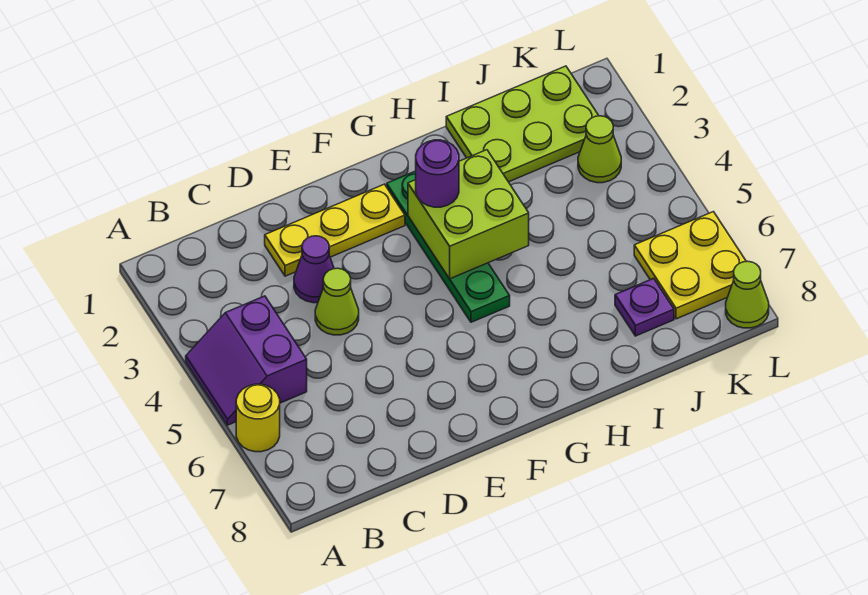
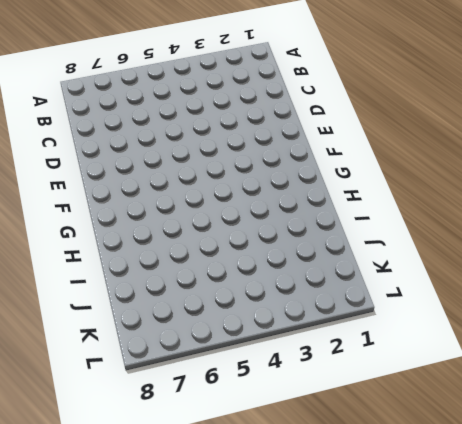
none -> purple 2x2 slope [186,296,307,425]
none -> yellow 1x1 round brick [236,384,280,452]
none -> yellow 1x3 plate [265,184,405,276]

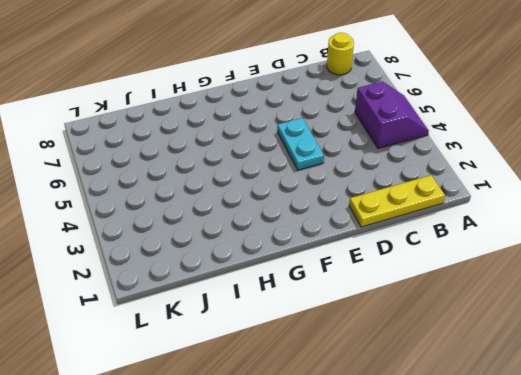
yellow 1x3 plate [349,175,445,227] -> yellow 1x3 plate moved to [265,184,405,276]
yellow 1x1 round brick [327,33,354,75] -> yellow 1x1 round brick moved to [236,384,280,452]
cyan 1x2 plate [277,118,324,170] -> none
none -> purple 1x1 cone [294,236,334,303]
none -> lime 1x1 cone [315,268,359,335]
none -> green 1x4 plate [387,171,510,322]

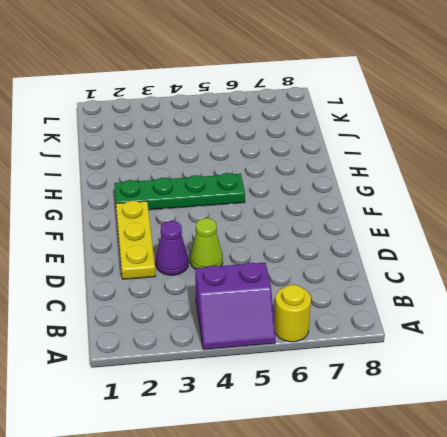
none -> lime 2x3 plate [446,66,599,182]
none -> purple 1x1 plate [615,278,674,336]
none -> lime 1x1 cone [578,116,621,183]

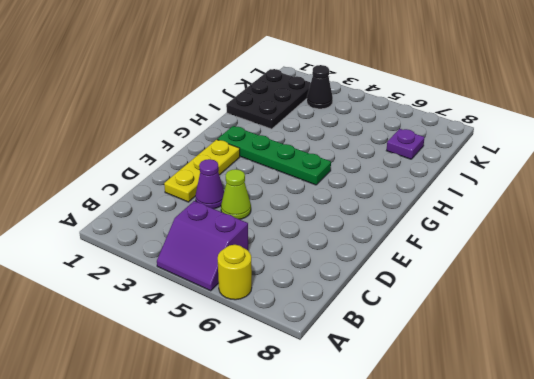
black 2x3 plate [226,69,311,129] -> lime 2x3 plate [446,66,599,182]
black 1x1 cone [307,65,333,109] -> lime 1x1 cone [578,116,621,183]
none -> yellow 2x2 plate [634,212,746,319]
none -> lime 1x1 cone [726,261,769,328]
none -> lime 2x2 brick [408,150,529,279]

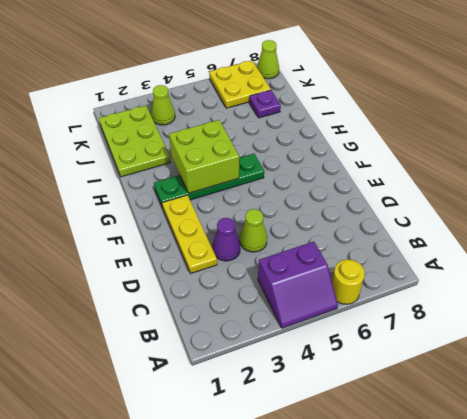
none -> purple 1x1 round brick [416,140,459,207]

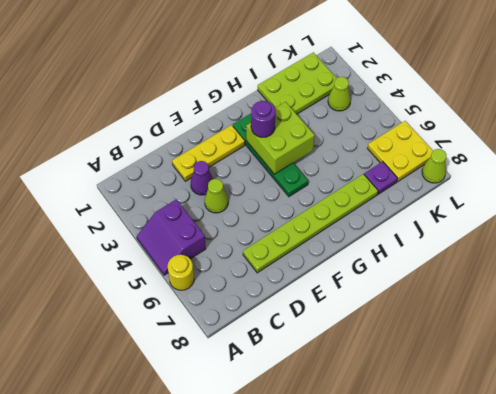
lime 1x6 plate [243,174,378,273] -> none

